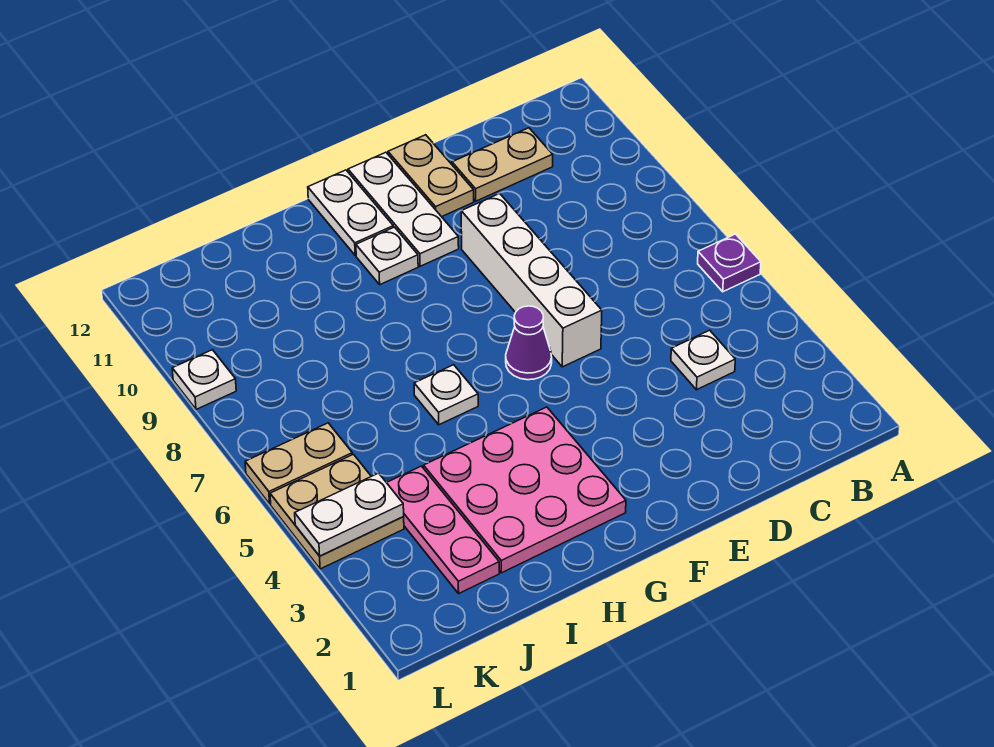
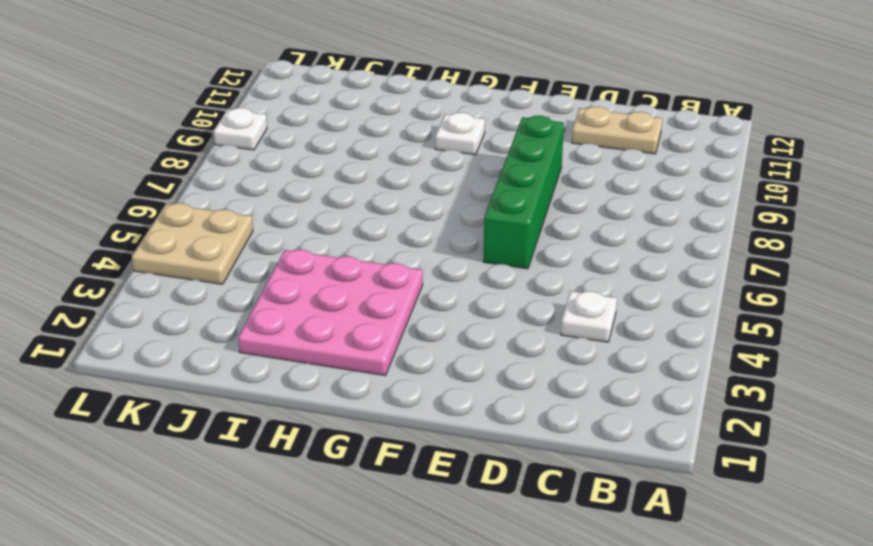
green 1x4 brick [483,116,564,269] -> white 1x4 brick [461,193,602,367]
none -> purple 1x1 plate [698,234,761,292]
none -> tan 1x2 plate [388,135,474,217]
none -> purple 1x1 cone [506,306,552,380]

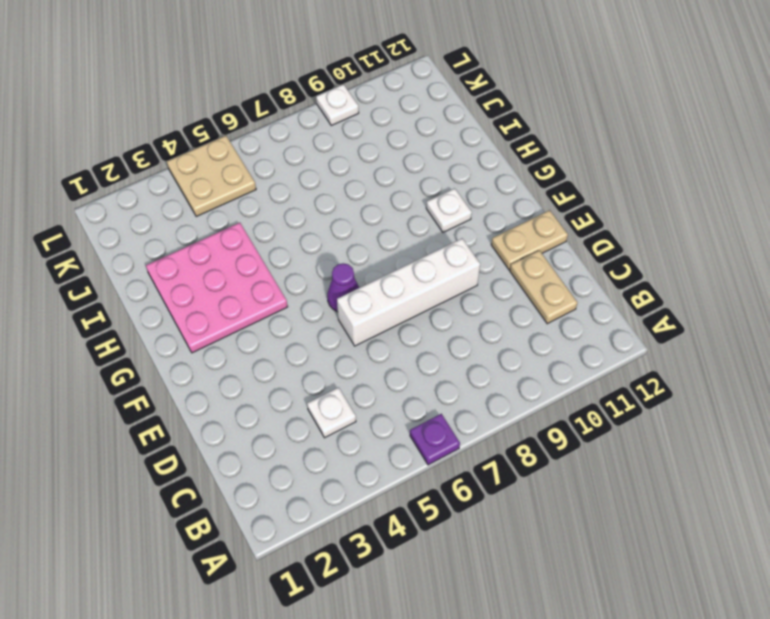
none -> white 1x3 plate [348,152,459,266]
none -> white 1x2 plate [308,170,393,255]
none -> white 1x1 plate [414,365,478,425]

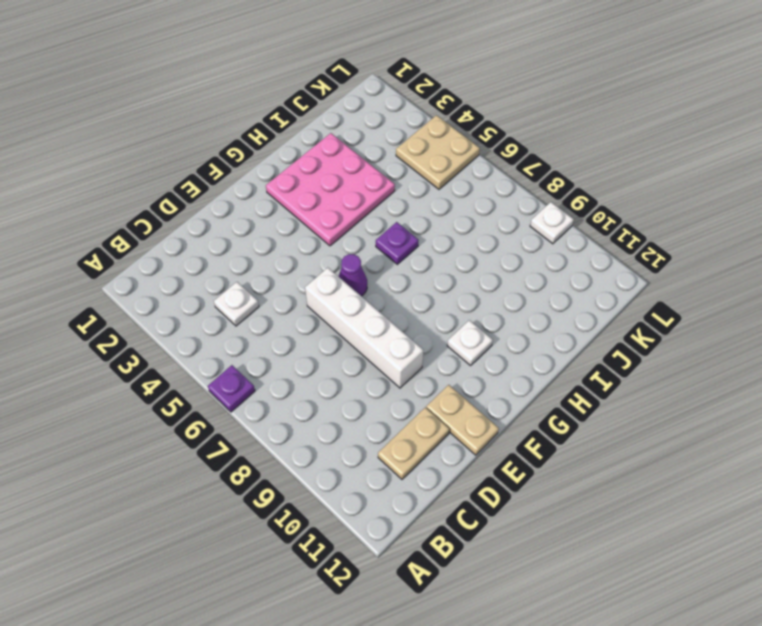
purple 1x1 plate [376,222,419,264] -> white 1x1 plate [414,365,478,425]
none -> white 1x3 plate [348,152,459,266]
none -> white 1x2 plate [308,170,393,255]
none -> pink 1x3 plate [387,466,499,593]

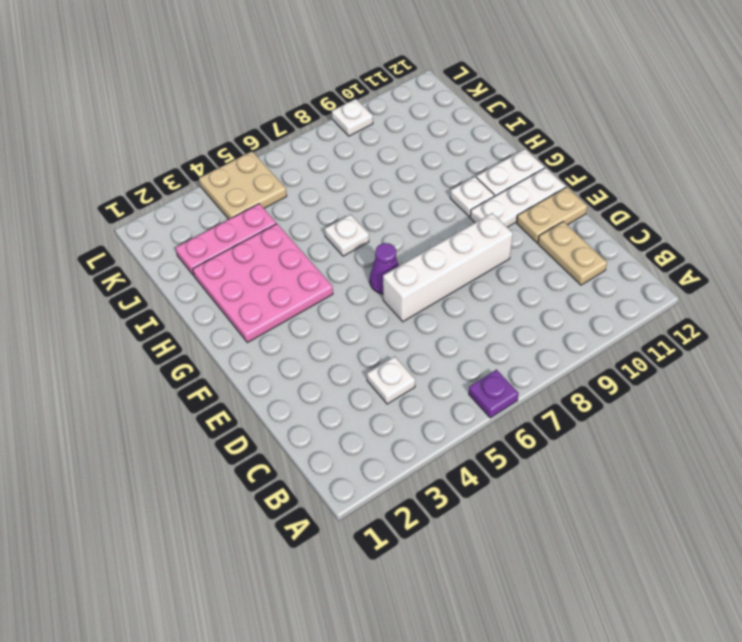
none -> tan 1x2 plate [245,423,352,504]
none -> white 1x2 plate [295,473,404,556]

